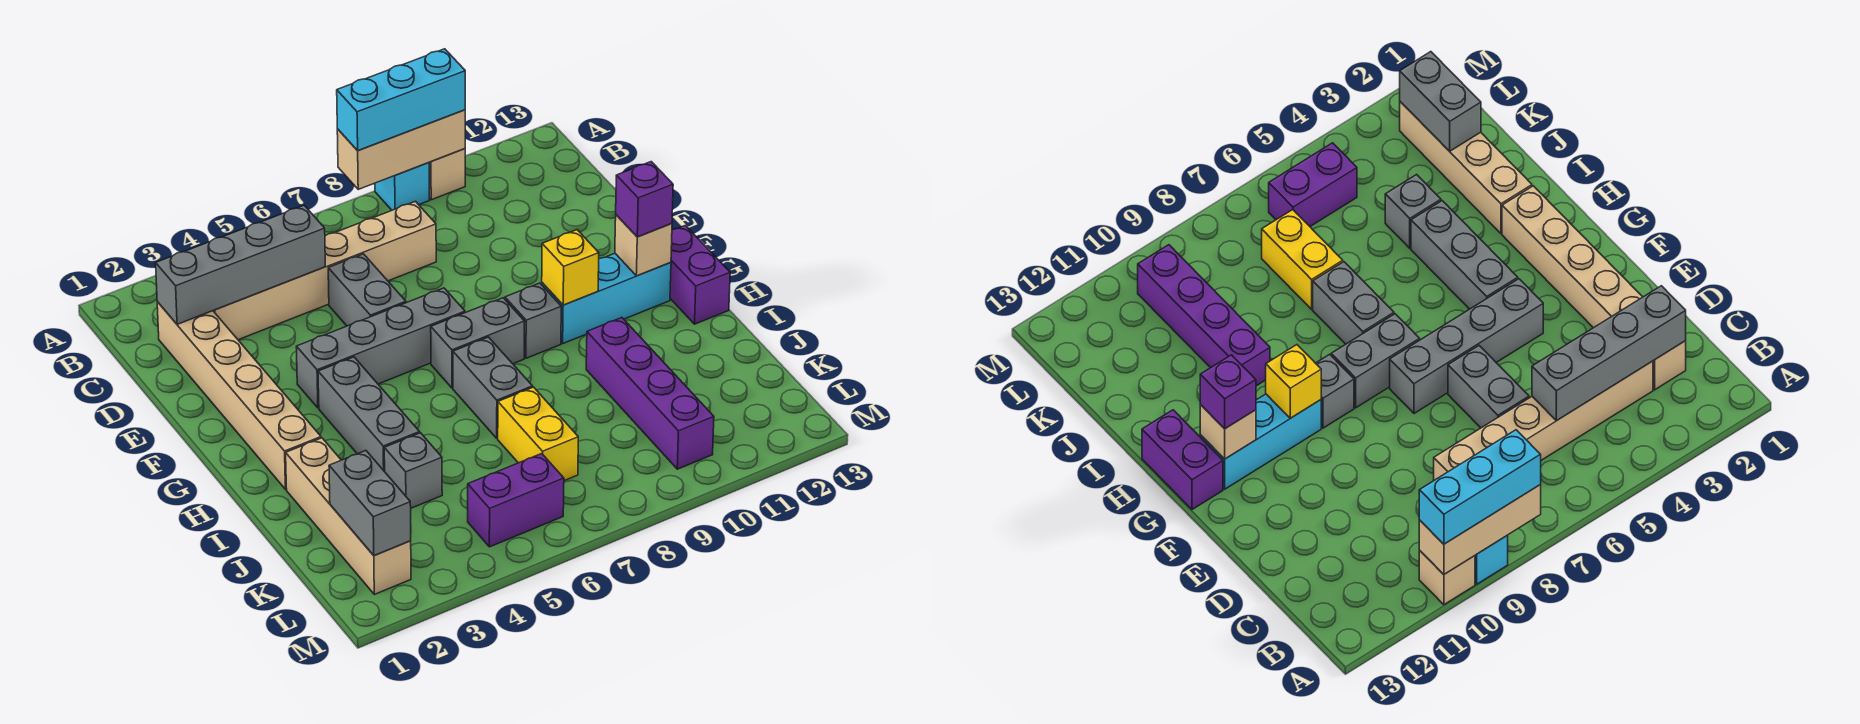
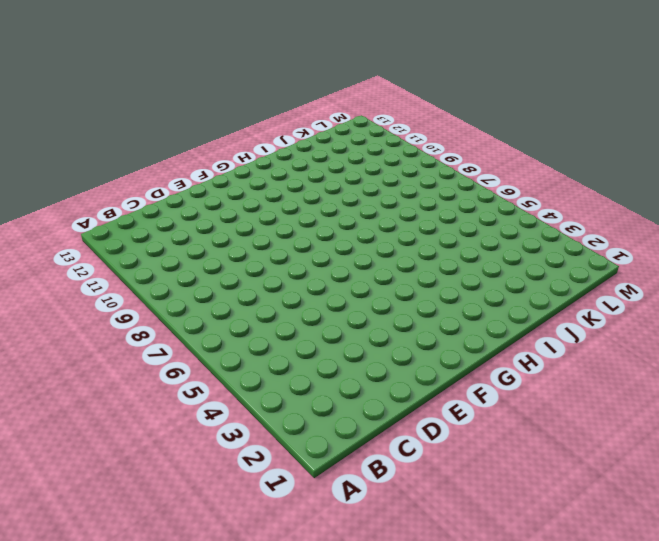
none -> cyan 1x1 brick [375,163,429,210]
none -> tan 1x1 brick [429,149,465,200]
none -> tan 1x6 brick [157,302,321,489]

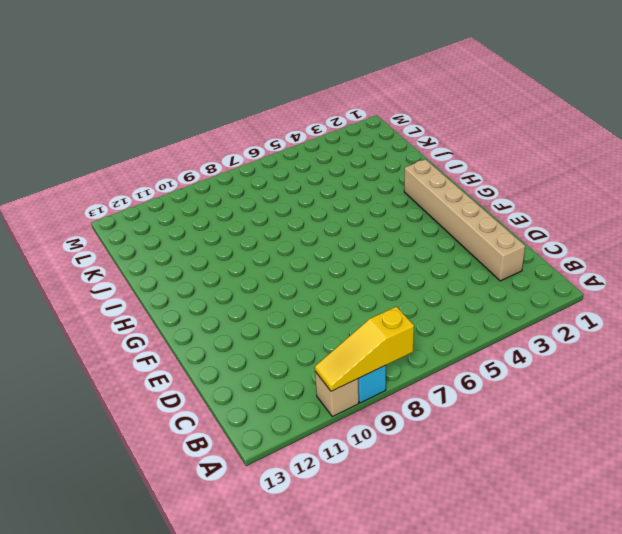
yellow 1x3 slope [315,307,414,391] -> tan 1x3 brick [337,110,465,189]
none -> tan 1x6 brick [213,201,436,340]
none -> grey 1x2 brick [328,254,406,326]
none -> grey 1x4 brick [296,288,465,408]

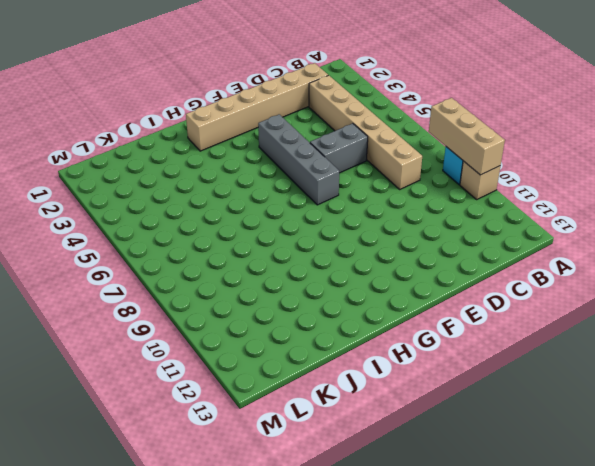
none -> grey 1x3 brick [318,357,420,472]
none -> grey 1x2 brick [431,298,525,388]
none -> grey 1x1 brick [505,283,561,358]

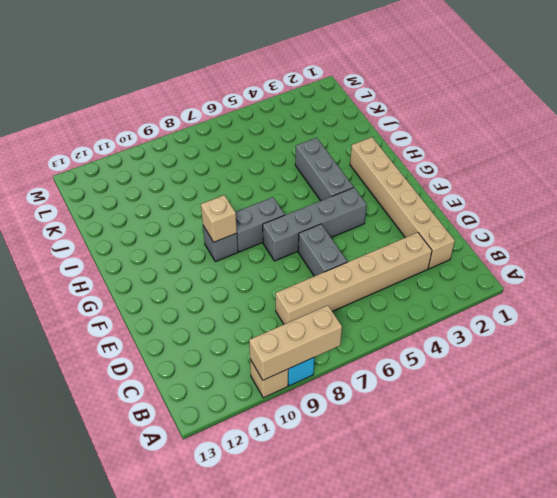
tan 1x1 brick [201,195,237,242] -> tan 1x1 brick moved to [615,215,672,276]
none -> cyan 1x3 brick [542,253,671,343]
none -> purple 1x2 brick [670,225,730,324]
none -> grey 1x2 brick [453,337,533,438]

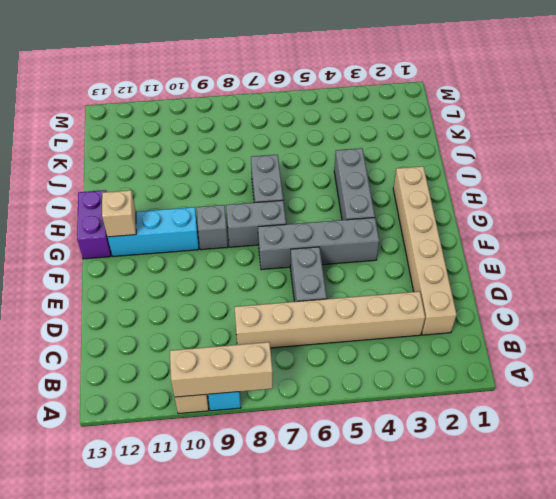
none -> tan 1x4 brick [286,438,411,594]
none -> purple 1x4 brick [586,318,714,469]
none -> grey 1x1 brick [384,433,442,508]

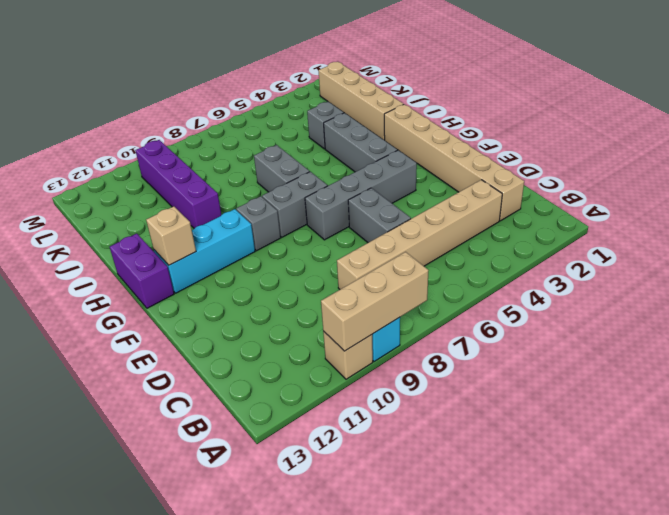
none -> yellow 1x2 brick [498,387,578,481]
none -> purple 1x2 brick [468,454,564,547]
none -> grey 1x4 brick [156,205,325,324]

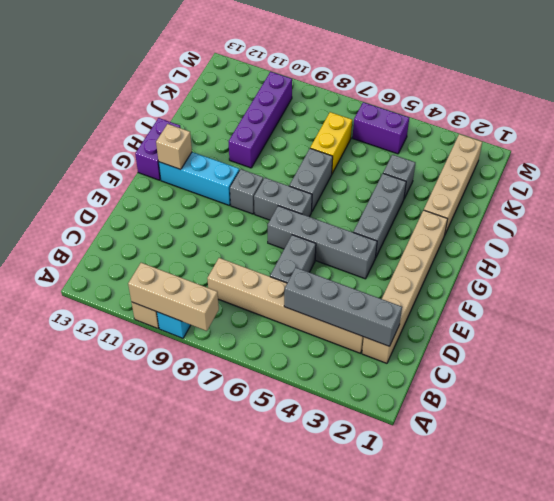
none -> yellow 1x1 brick [542,230,599,305]
none -> grey 1x2 brick [329,451,411,556]
none -> cyan 1x3 brick [337,49,465,151]

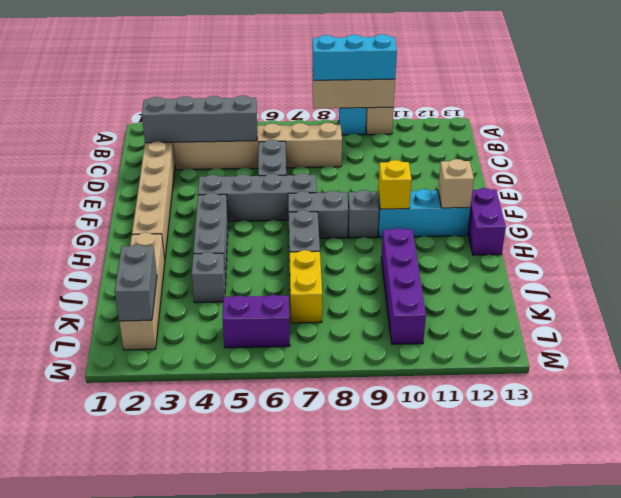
none -> purple 1x1 brick [616,162,673,237]

